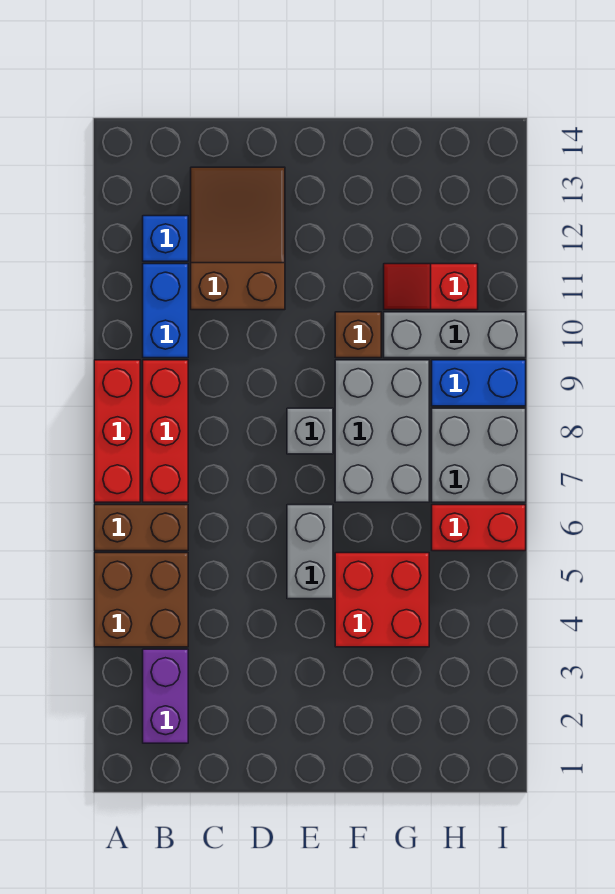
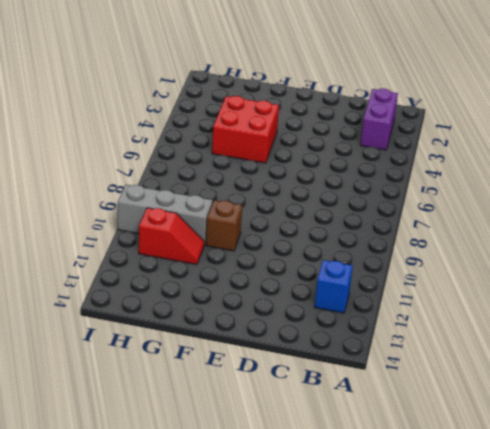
none -> brown 2x2 brick [94,553,188,647]
none -> brown 1x2 brick [94,505,188,551]
none -> red 1x3 brick [94,360,140,502]

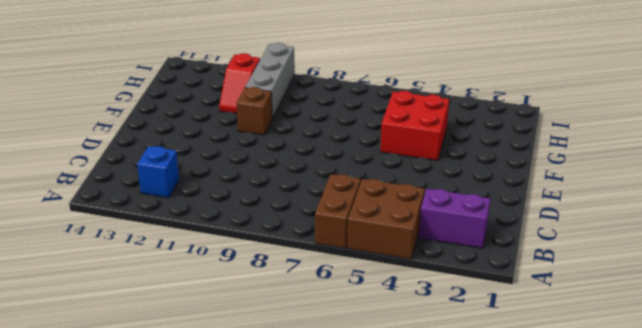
none -> red 1x3 brick [94,360,140,502]
none -> red 1x3 brick [143,360,188,502]
none -> blue 1x2 brick [143,264,188,358]

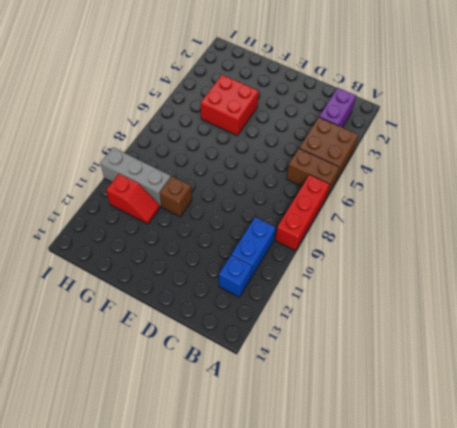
none -> red 1x3 brick [143,360,188,502]
none -> brown 2x3 slope [191,167,285,310]
none -> grey 1x2 brick [287,505,333,599]

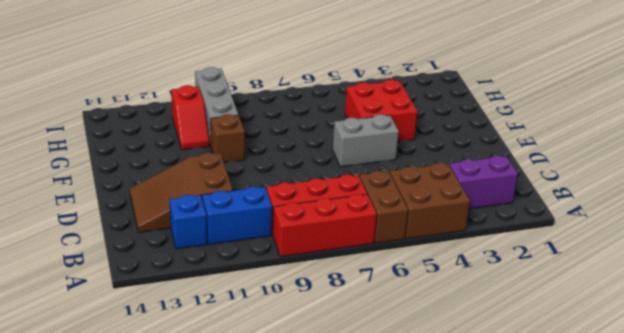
none -> grey 1x1 brick [287,408,333,454]
none -> grey 2x3 brick [335,360,429,502]
none -> red 1x2 brick [432,505,526,551]

